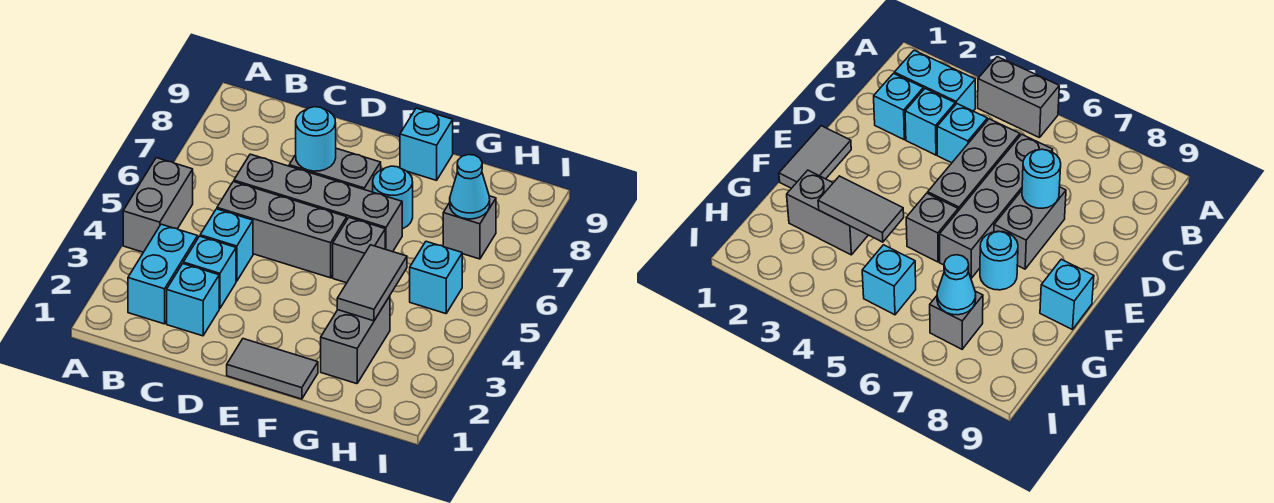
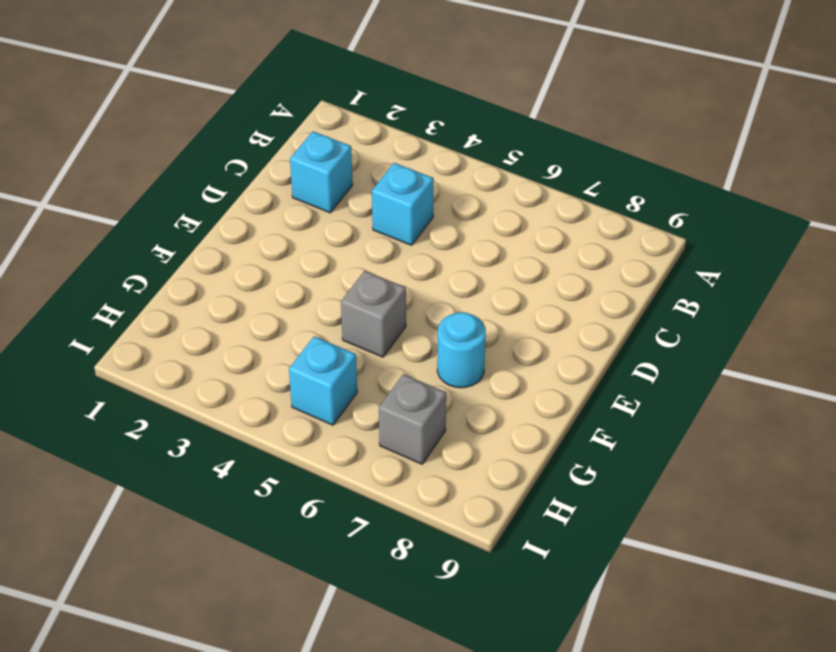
none -> grey 1x2 brick [123,158,193,252]
none -> cyan 1x2 brick [128,224,198,324]
none -> cyan 1x1 brick [183,236,236,309]

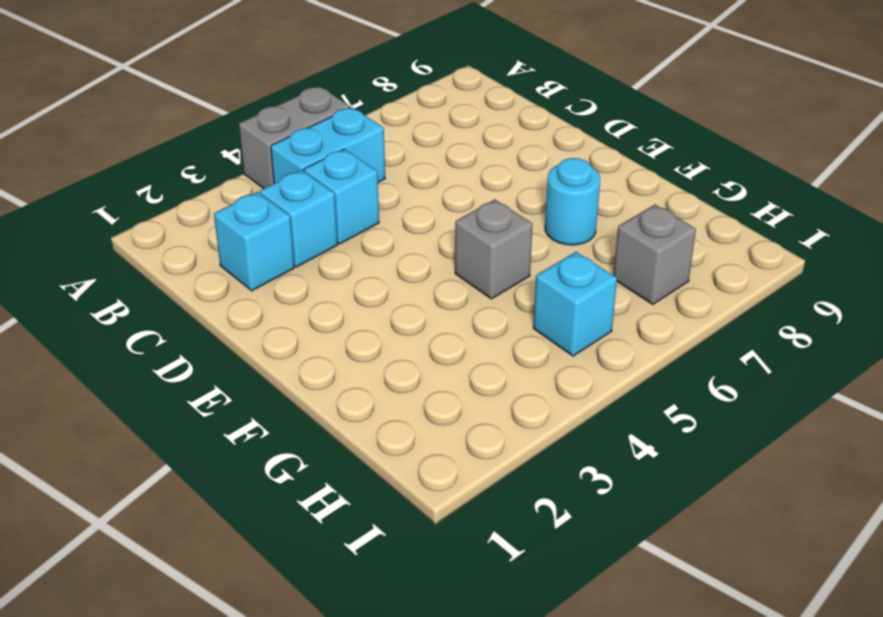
cyan 1x2 brick [271,107,385,183] -> cyan 1x2 brick moved to [128,224,198,324]
none -> grey 1x3 brick [217,182,347,278]
none -> grey 1x4 brick [234,154,402,252]
none -> grey 1x2 brick [289,148,381,192]

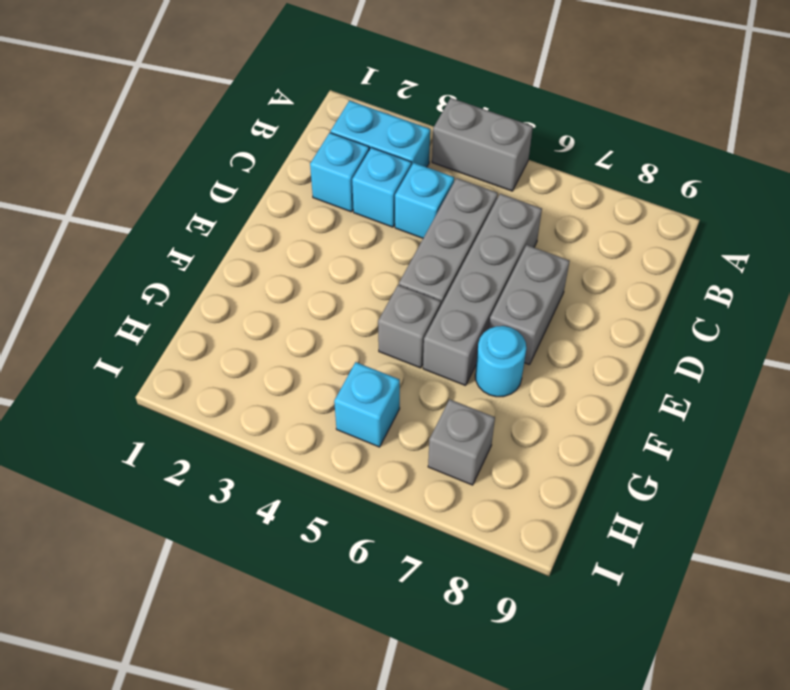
none -> grey 1x2 tile [227,339,318,399]
none -> cyan 1x1 brick [400,108,453,180]
none -> grey 1x2 brick [321,296,390,384]

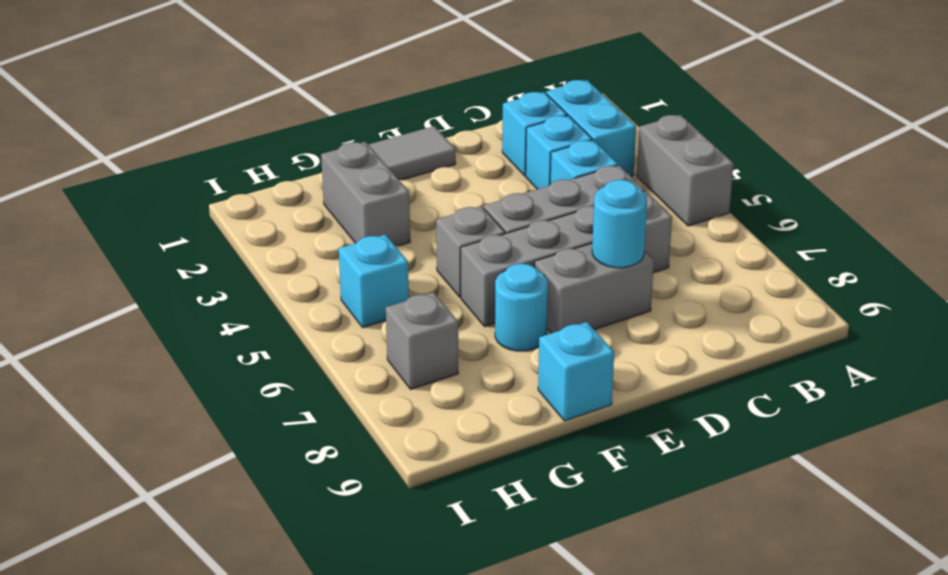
none -> grey 1x2 tile [337,245,407,321]
none -> cyan 1x1 cone [450,155,490,219]

